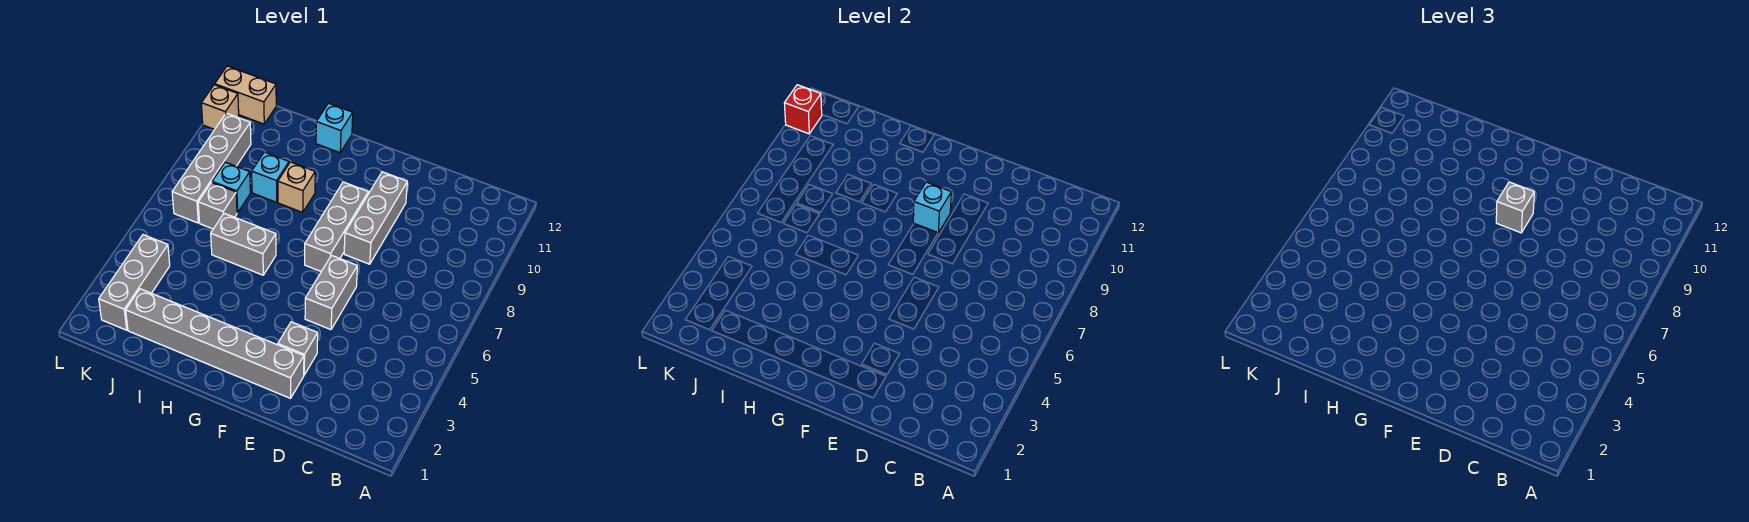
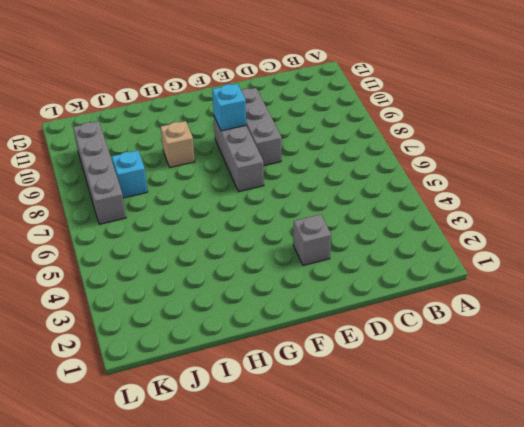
none -> grey 1x6 brick [126,289,304,398]
none -> grey 1x2 brick [305,255,357,330]
none -> grey 1x2 brick [211,213,276,275]

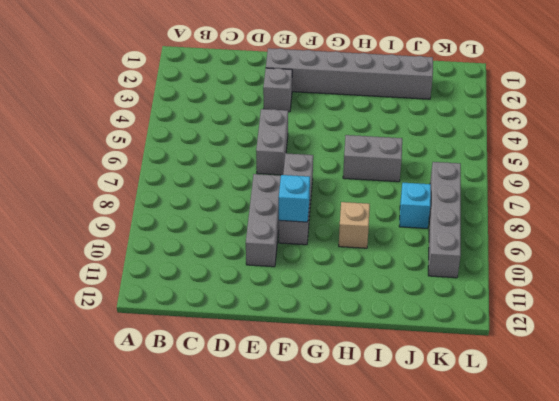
none -> cyan 1x1 brick [316,103,353,153]
none -> cyan 1x1 brick [252,152,289,202]
none -> grey 1x1 brick [198,182,237,229]

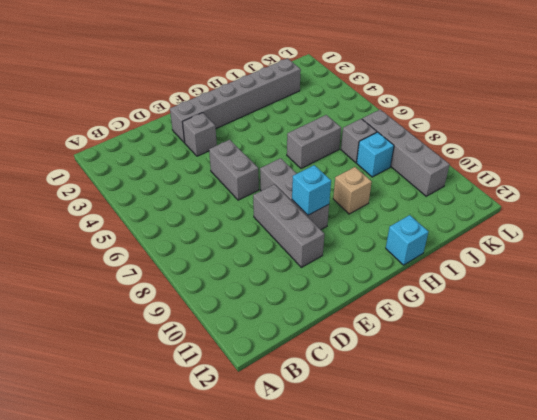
none -> cyan 1x1 brick [252,152,289,202]
none -> grey 1x3 brick [99,235,170,330]
none -> tan 1x2 brick [215,66,276,124]

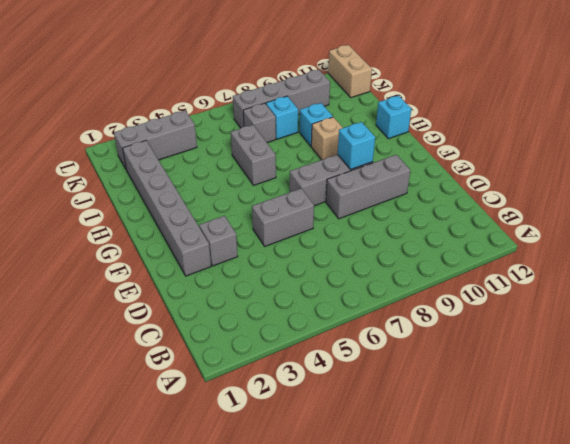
none -> tan 1x1 brick [201,85,239,129]
none -> red 1x1 brick [784,85,822,134]
none -> grey 1x1 brick [1496,182,1534,233]

